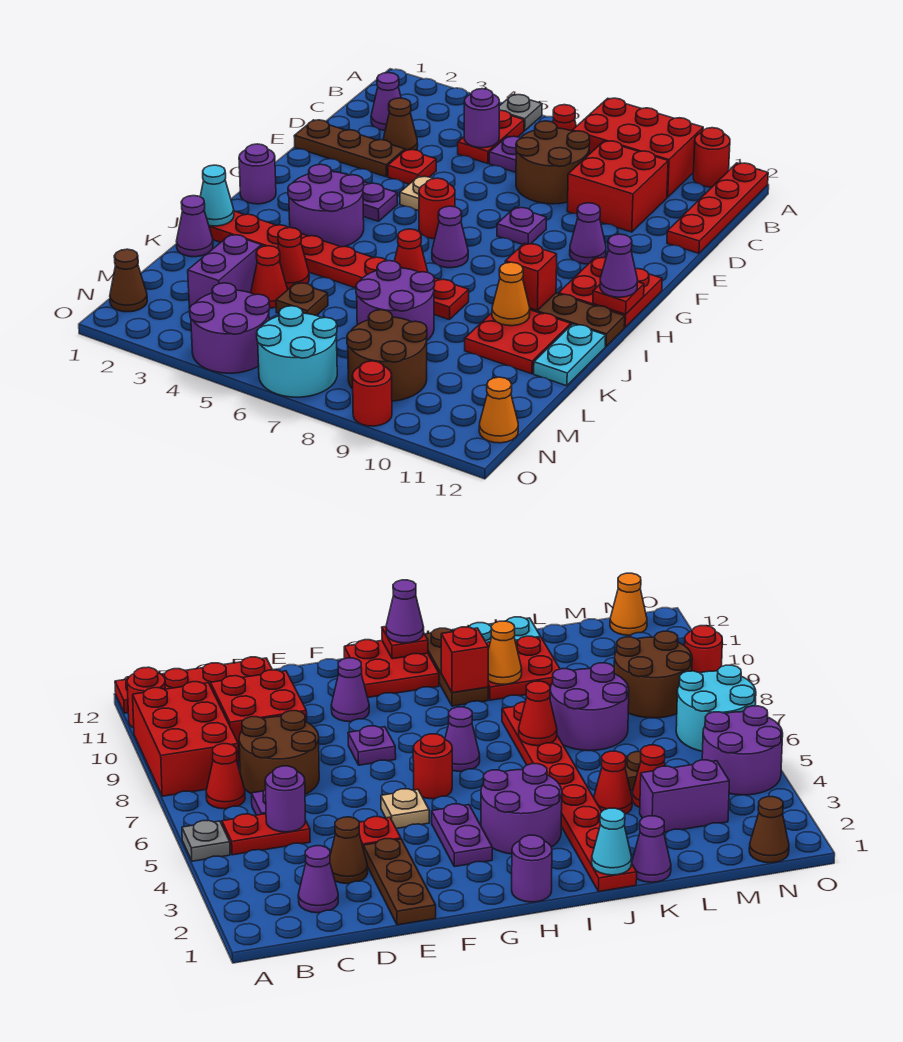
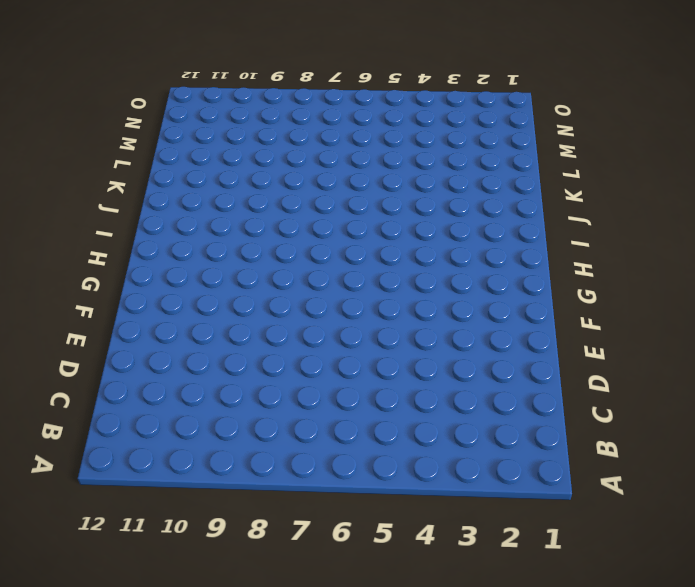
none -> grey 1x1 plate [499,95,542,131]
none -> red 2x3 brick [572,98,703,197]
none -> red 1x1 round brick [693,128,730,187]
none -> red 1x4 plate [667,163,768,253]

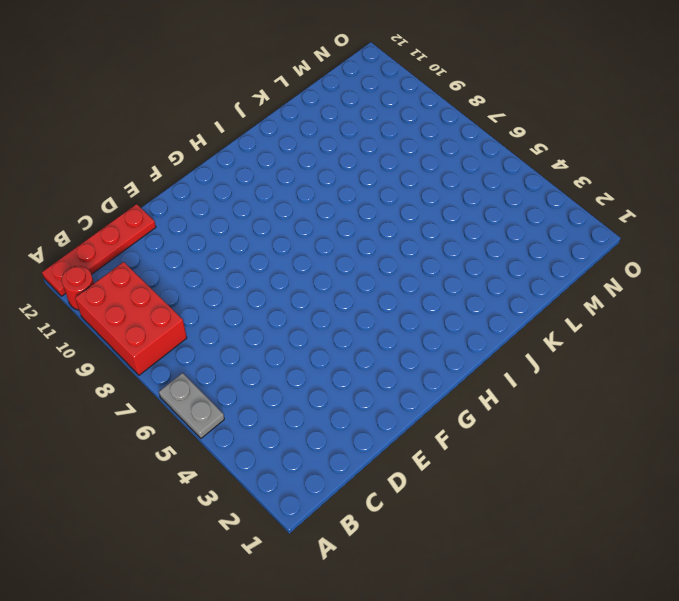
grey 1x2 plate [159,373,224,438] -> grey 1x1 plate [499,95,542,131]
none -> red 1x2 plate [458,110,524,164]
none -> red 1x1 cone [553,105,576,131]
none -> purple 1x1 cone [371,73,401,131]
none -> purple 1x1 plate [489,136,520,172]

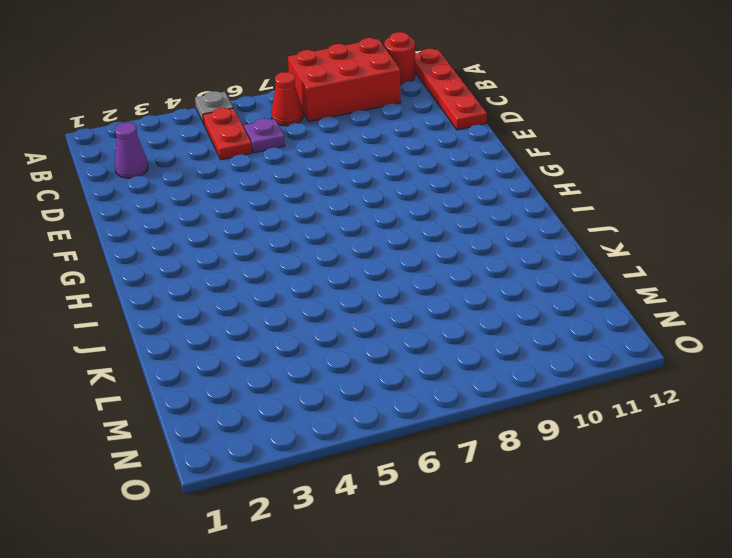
none -> brown 2x2 round brick [516,121,590,204]
none -> red 2x2 brick [567,141,668,232]
none -> brown 1x1 cone [383,98,418,150]
none -> brown 1x3 plate [294,120,405,177]

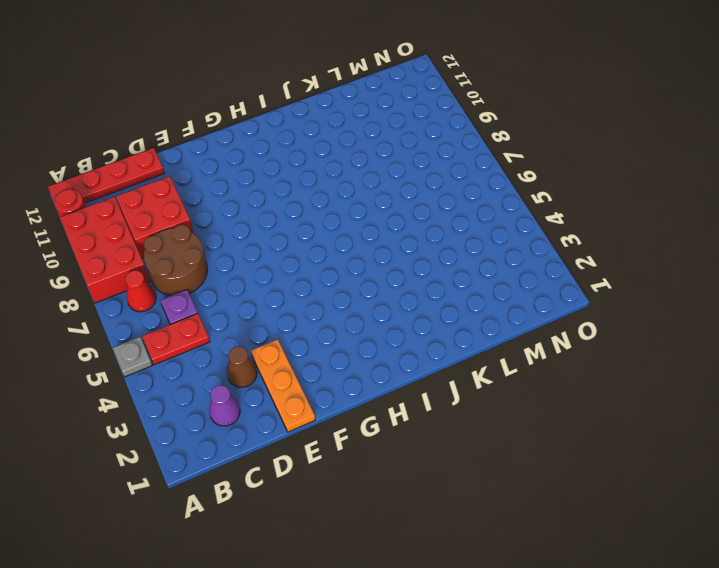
orange 1x3 plate [251,339,315,432] -> brown 1x3 plate [294,120,405,177]
none -> red 1x1 plate [388,150,436,184]
none -> tan 1x1 plate [400,176,433,211]
none -> purple 1x1 plate [497,207,546,244]
none -> purple 1x1 cone [570,203,606,264]

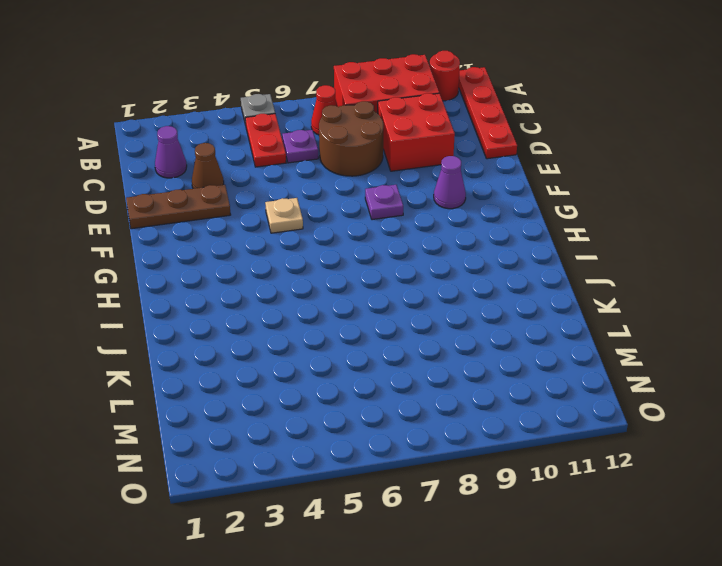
none -> red 1x1 plate [388,150,436,184]
none -> purple 1x2 plate [343,173,398,221]
none -> red 1x1 round brick [419,178,455,239]
none -> red 2x2 plate [559,257,662,327]

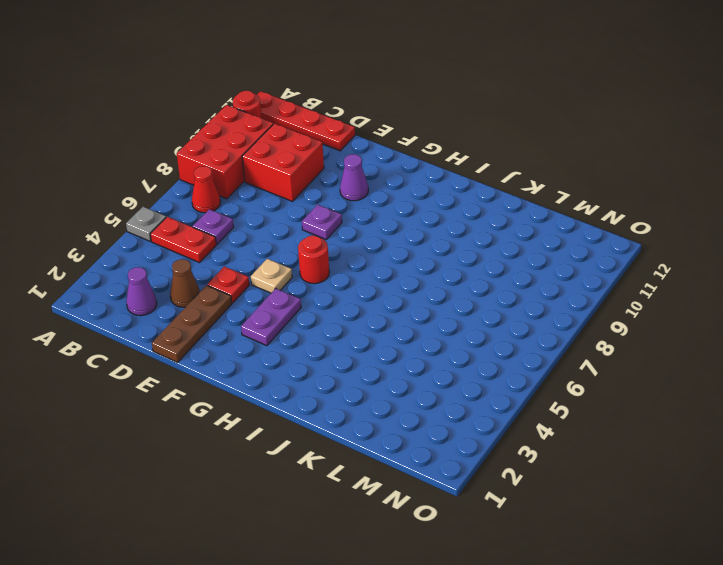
none -> brown 2x2 round brick [516,121,590,204]
none -> red 2x2 plate [559,257,662,327]
none -> purple 1x1 round brick [239,144,276,204]
none -> purple 2x2 round brick [288,164,364,247]

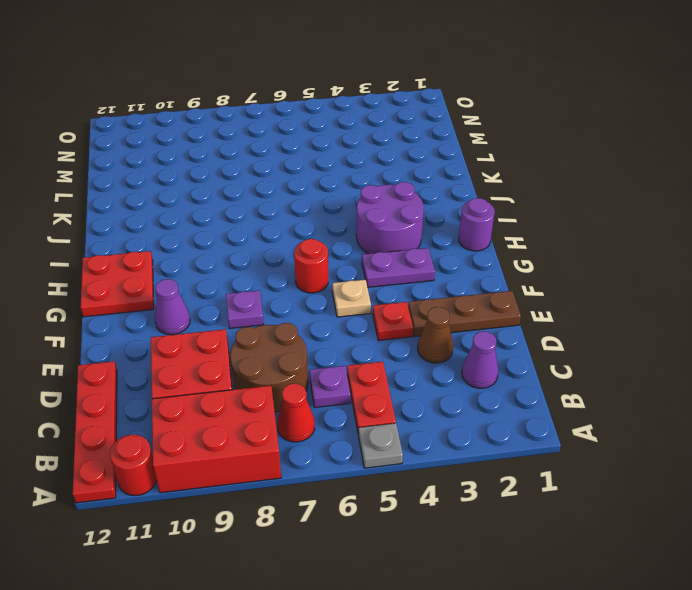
none -> purple 1x1 cone [432,206,468,268]
none -> brown 1x3 plate [530,293,625,346]
none -> red 1x8 plate [209,211,469,320]
none -> red 2x2 plate [465,310,571,374]

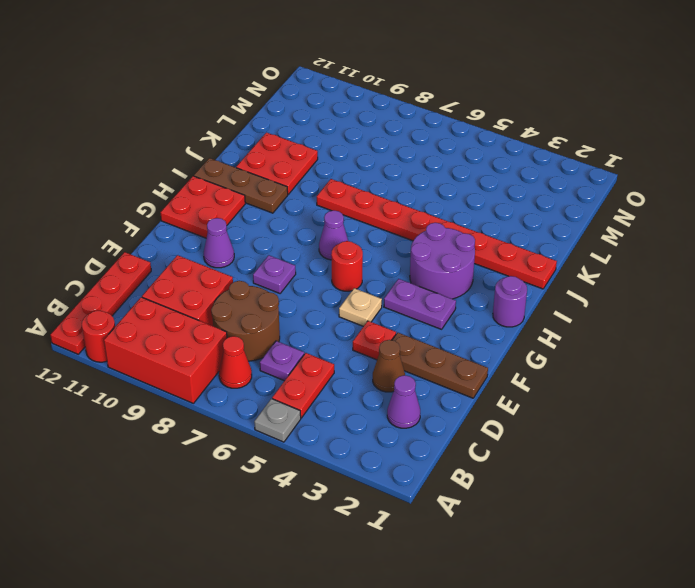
none -> cyan 1x2 plate [534,324,606,386]
none -> purple 1x1 cone [176,196,213,257]
none -> red 1x1 cone [278,228,309,289]
none -> purple 2x2 round brick [356,261,435,340]

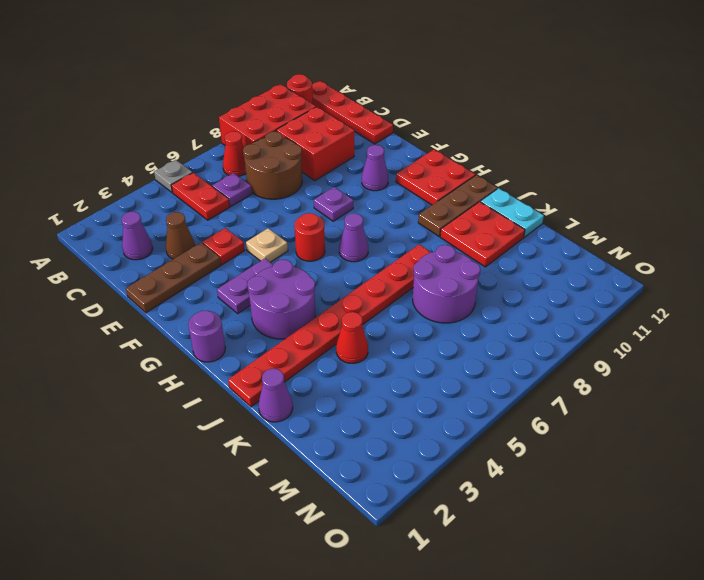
none -> purple 1x2 brick [188,234,262,308]
none -> red 1x1 cone [251,246,288,308]
none -> brown 1x1 plate [276,282,328,316]
none -> brown 2x2 round brick [347,310,427,401]

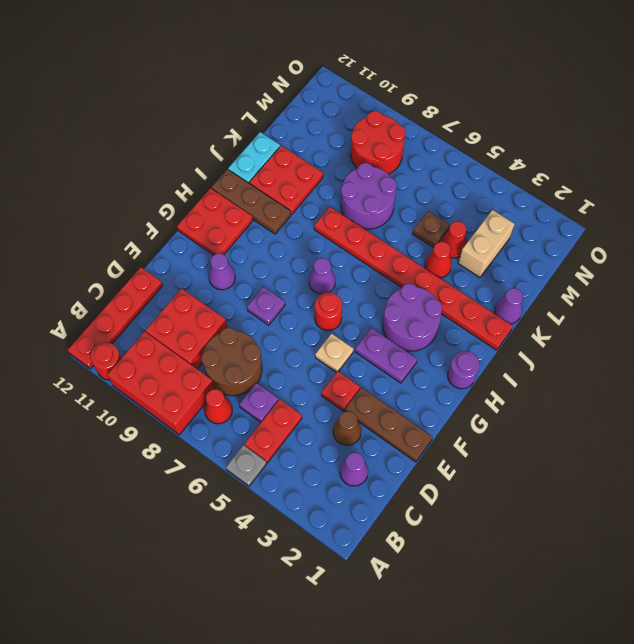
tan 1x2 brick [458,210,514,277] -> purple 1x2 brick [188,234,262,308]
red 2x2 round brick [351,111,405,174] -> brown 2x2 round brick [347,310,427,401]
none -> brown 1x1 cone [110,249,147,312]
none -> purple 2x2 round brick [190,283,270,373]
none -> cyan 2x2 round brick [257,306,337,397]
none -> orange 1x1 cone [479,377,518,443]

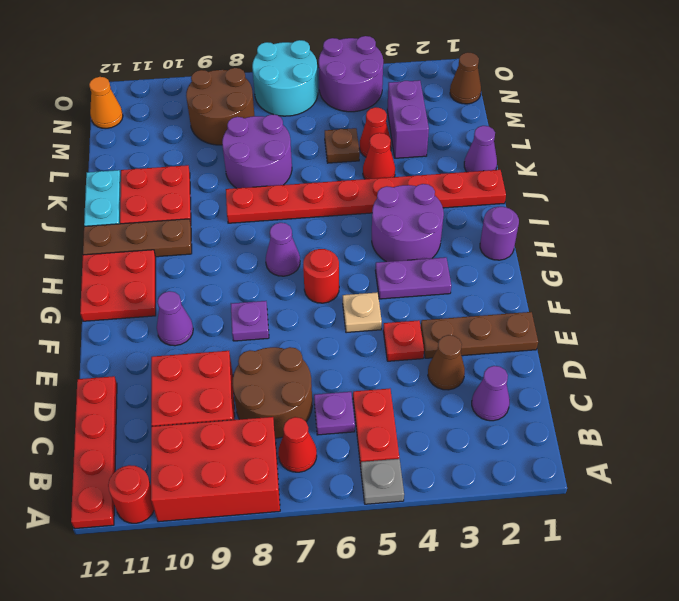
none -> red 1x1 round brick [353,361,392,426]
none -> purple 1x1 round brick [464,89,499,148]
none -> red 1x1 plate [593,282,644,314]
none -> red 1x1 brick [505,243,557,310]

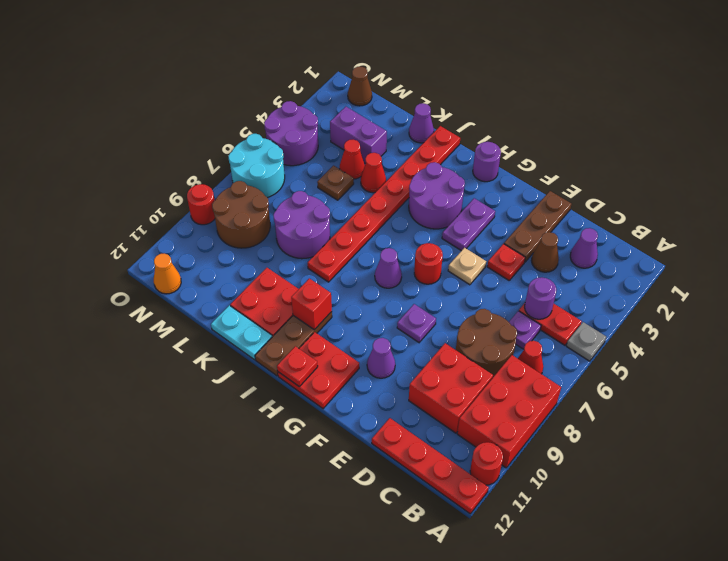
none -> cyan 1x1 cone [200,165,234,226]
none -> red 1x1 cone [395,229,428,273]
none -> orange 1x1 cone [492,262,530,326]
none -> purple 1x1 cone [600,234,638,297]

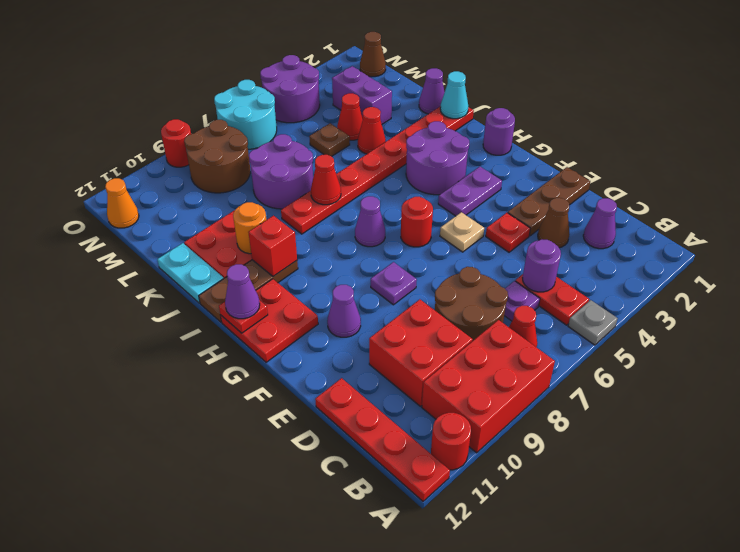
orange 1x1 round brick [233,202,266,254] -> orange 1x1 cone [492,262,530,326]

